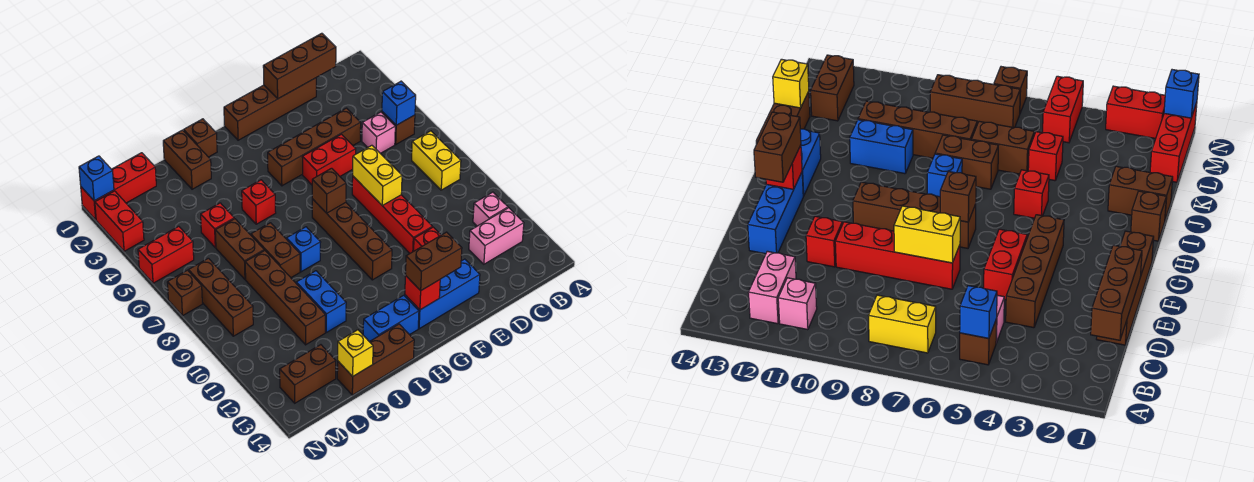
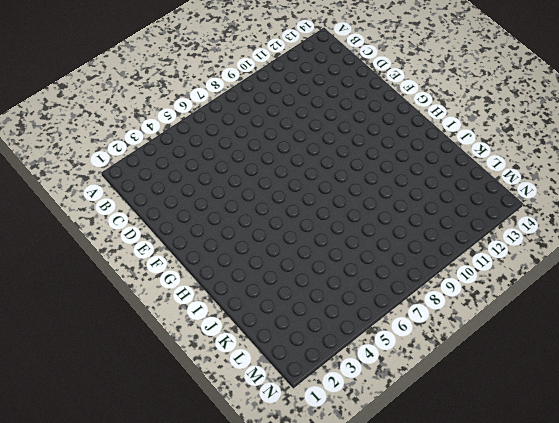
none -> brown 1x1 brick [382,112,415,144]
none -> yellow 1x2 brick [412,131,461,190]
none -> pink 1x1 brick [473,192,508,226]
none -> pink 1x2 brick [469,208,524,264]

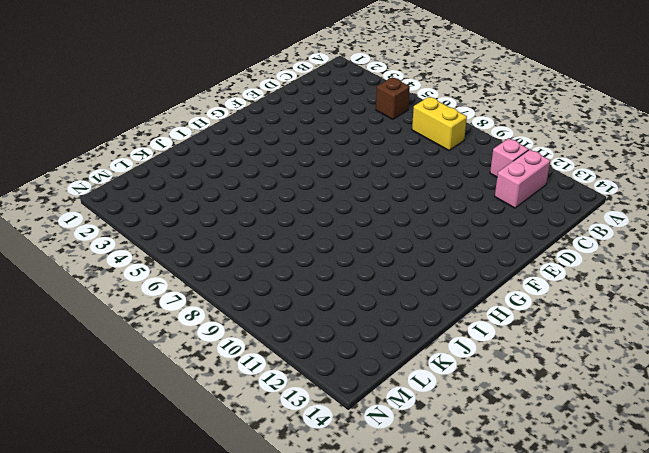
none -> pink 1x1 brick [362,112,395,153]
none -> brown 1x4 brick [224,78,316,140]
none -> brown 1x4 brick [268,108,361,186]
none -> red 1x2 brick [302,134,356,185]

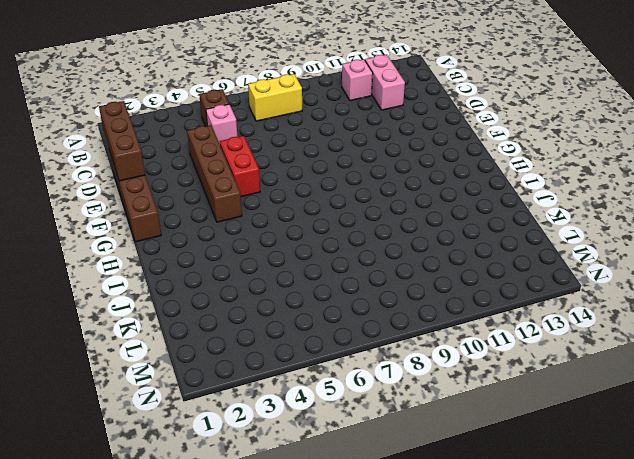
none -> red 1x4 brick [352,176,432,253]
none -> red 1x1 brick [414,227,441,251]
none -> blue 1x3 brick [405,259,480,329]
none -> brown 1x4 brick [312,199,392,280]

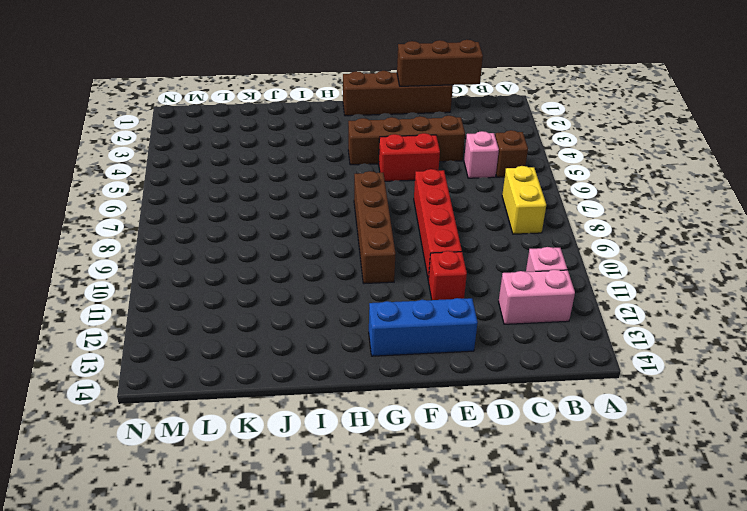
none -> blue 1x2 brick [363,295,419,342]
none -> brown 1x1 brick [184,119,217,157]
none -> red 1x1 brick [242,180,276,224]
none -> blue 1x1 brick [287,227,321,272]

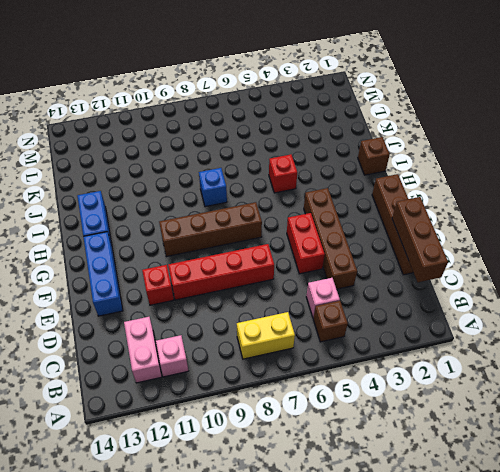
none -> brown 1x3 brick [337,324,414,395]
none -> brown 1x2 brick [163,130,211,189]
none -> brown 1x2 brick [251,223,300,278]
none -> blue 1x2 brick [296,271,346,332]

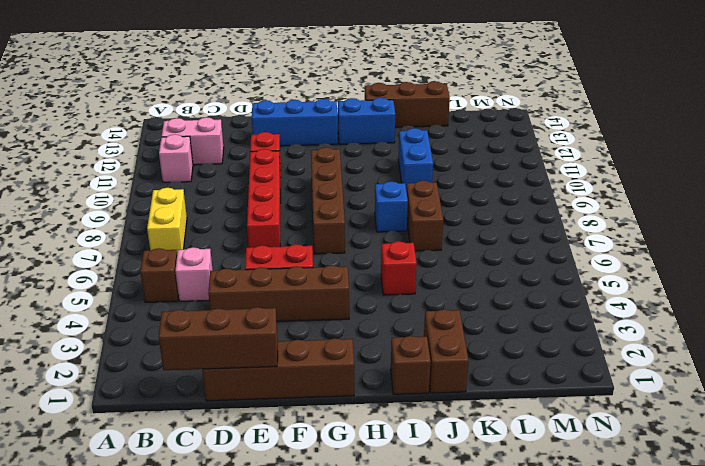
none -> red 1x1 brick [201,203,234,248]
none -> brown 1x2 brick [215,219,264,279]
none -> brown 1x4 brick [245,250,325,345]
none -> red 1x3 brick [81,153,156,220]

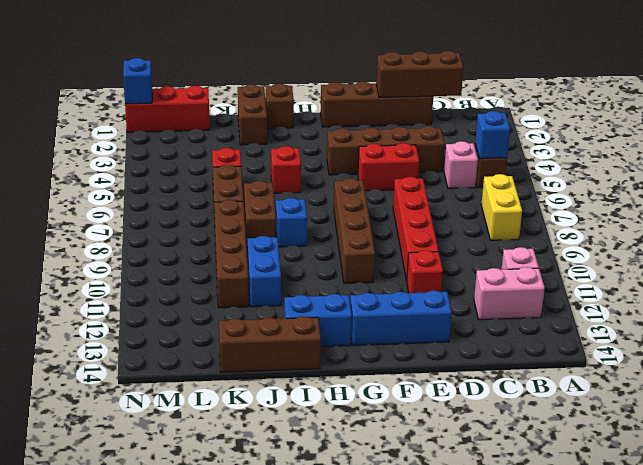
none -> brown 1x2 brick [280,345,336,403]
none -> red 1x2 brick [138,226,194,283]
none -> brown 1x3 brick [189,258,253,336]
none -> red 1x2 brick [95,191,144,251]

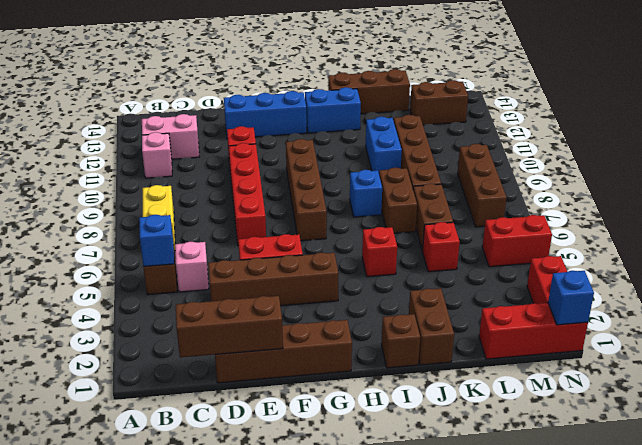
none -> brown 1x1 brick [167,270,202,316]
none -> yellow 1x2 brick [353,145,402,206]
none -> brown 1x1 brick [312,168,346,213]
none -> red 1x1 brick [405,275,440,310]

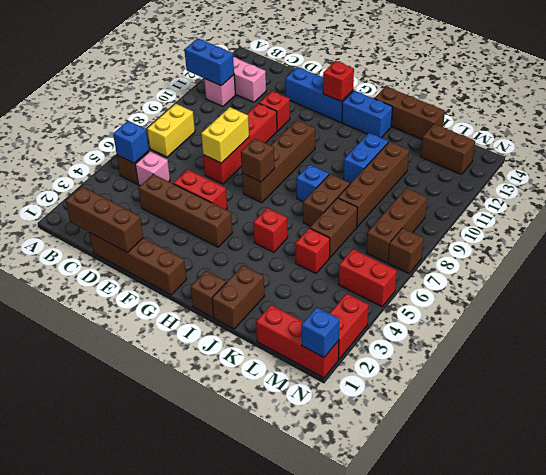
blue 1x2 brick [184,38,234,86] -> none
none -> yellow 1x1 brick [338,330,373,376]
none -> brown 1x2 brick [406,232,462,291]

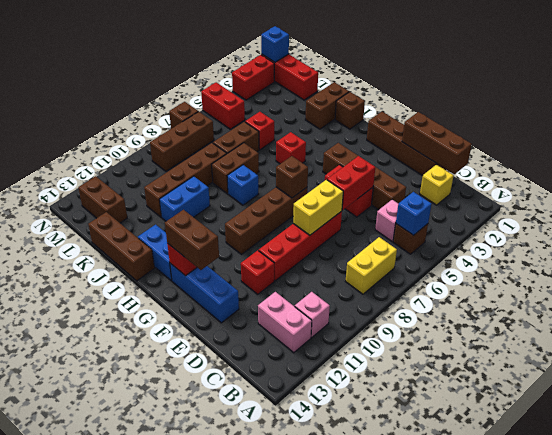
yellow 1x1 brick [420,165,454,205] -> yellow 1x1 brick moved to [338,330,373,376]
red 1x2 brick [327,156,375,210] -> none

